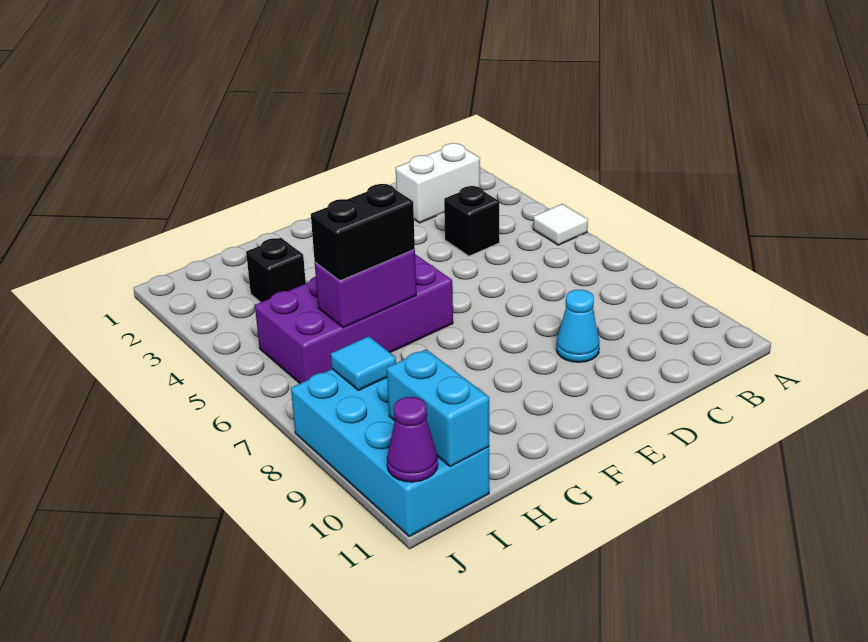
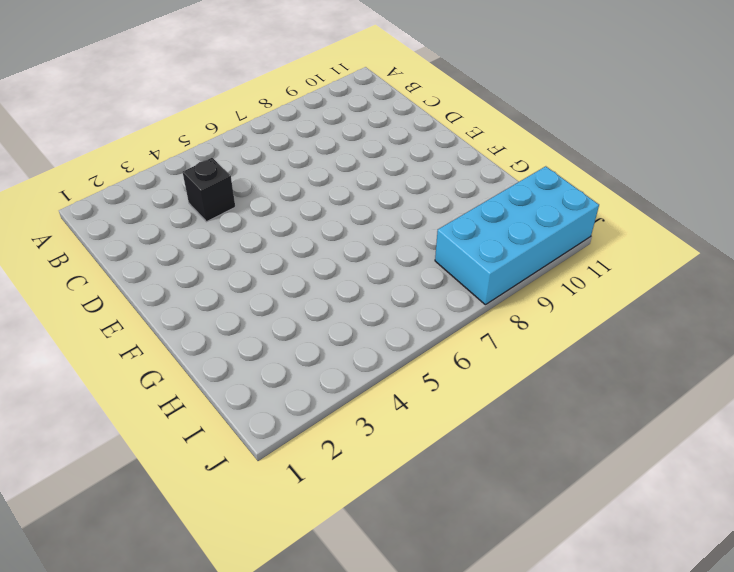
none -> white 1x1 tile [533,204,588,245]
none -> white 1x2 brick [396,143,480,223]
none -> cyan 1x1 cone [556,290,600,362]

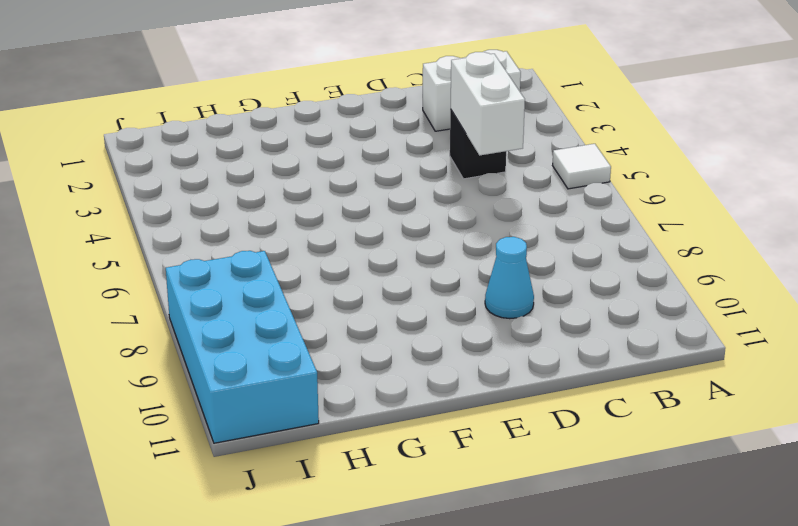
white 1x2 brick [451,52,525,156] -> none
none -> purple 2x4 brick [255,254,453,383]
none -> black 1x1 brick [246,238,306,302]
none -> purple 1x2 brick [315,249,416,328]

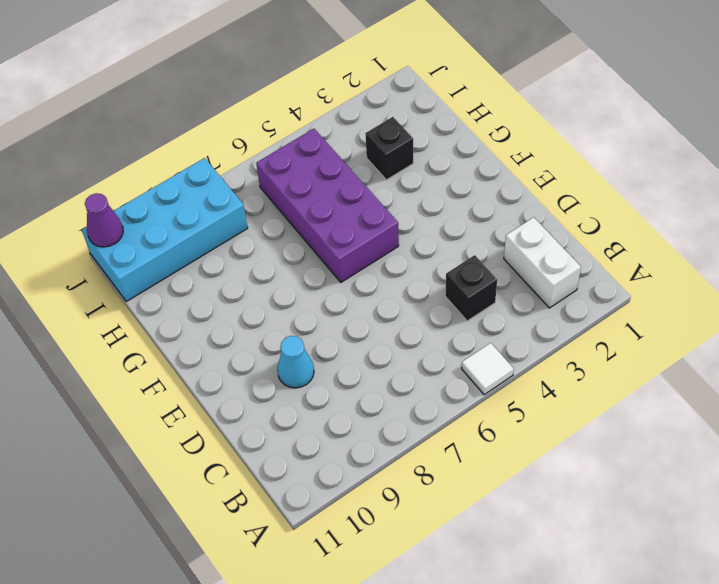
none -> purple 1x2 brick [315,249,416,328]
none -> cyan 1x1 tile [331,336,396,390]
none -> cyan 1x2 brick [387,349,489,467]

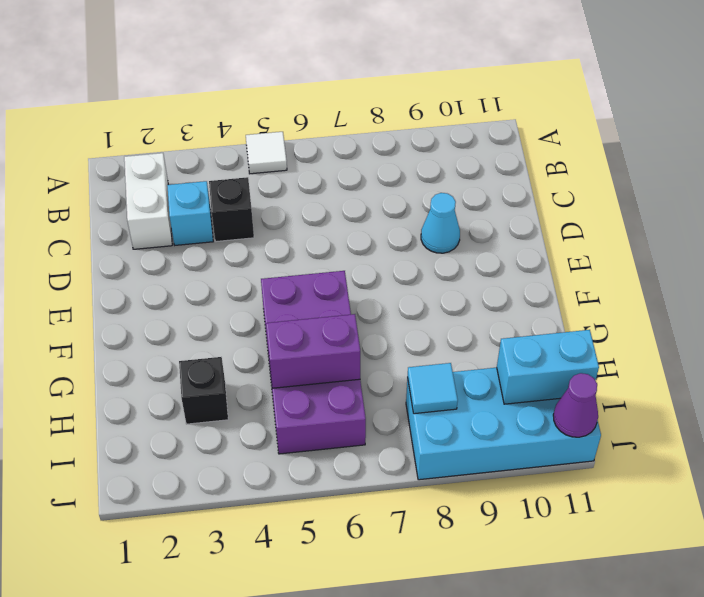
cyan 1x1 brick [167,181,213,245] -> none
purple 1x2 brick [266,314,360,388] -> purple 1x2 brick turned to [315,249,416,328]
none -> black 1x2 brick [311,184,415,281]

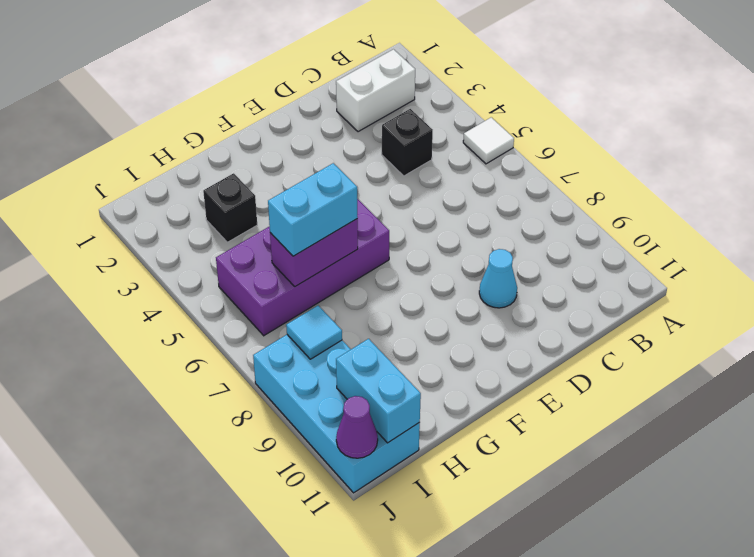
cyan 1x2 brick [268,163,358,256] -> black 1x2 brick [311,184,415,281]

